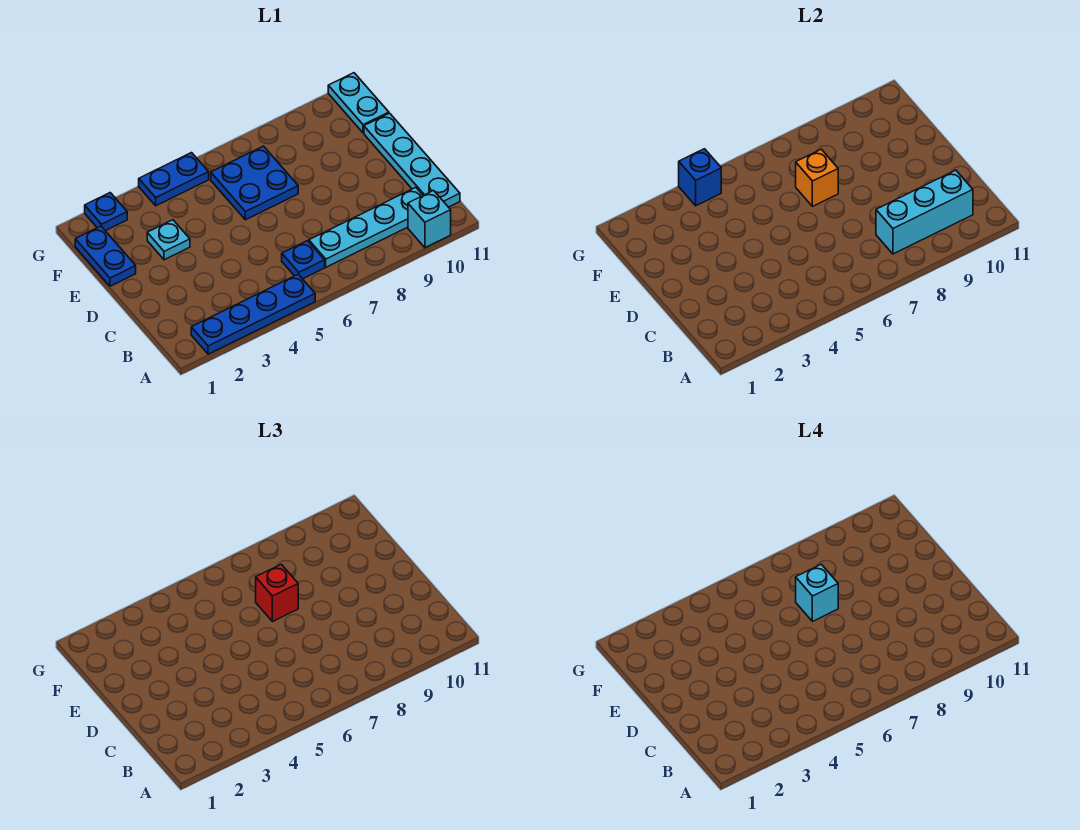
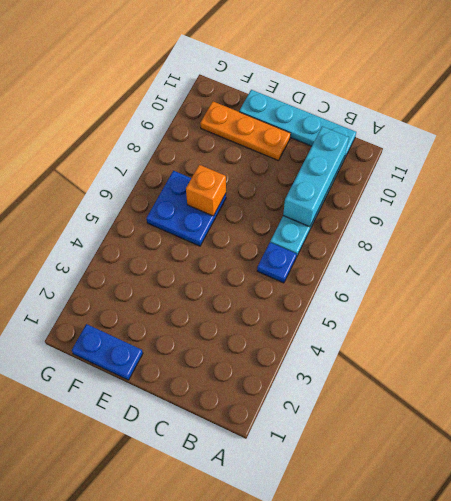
orange 1x3 plate [200,102,291,161] -> none
none -> blue 1x4 plate [191,274,315,354]
none -> cyan 1x1 brick [408,191,451,248]
none -> cyan 1x1 plate [147,220,190,260]

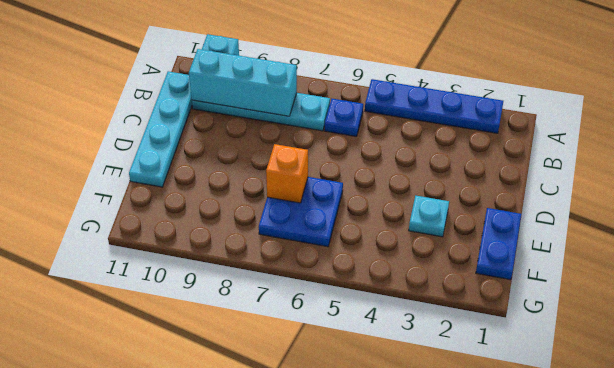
none -> cyan 1x2 plate [328,73,389,133]
none -> blue 1x1 plate [85,193,127,231]
none -> blue 1x2 plate [139,153,209,206]

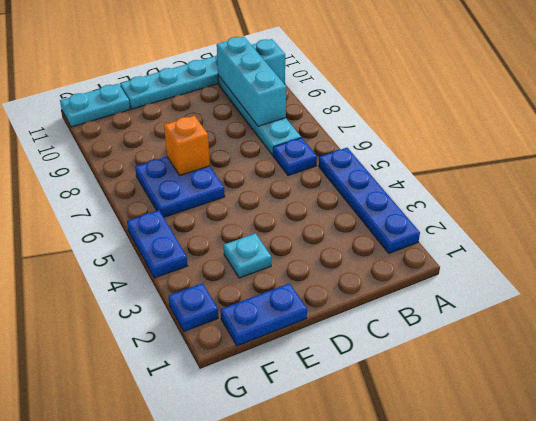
none -> blue 1x1 brick [679,149,721,206]
none -> red 1x1 brick [256,564,298,621]
none -> cyan 1x1 brick [796,564,838,621]

